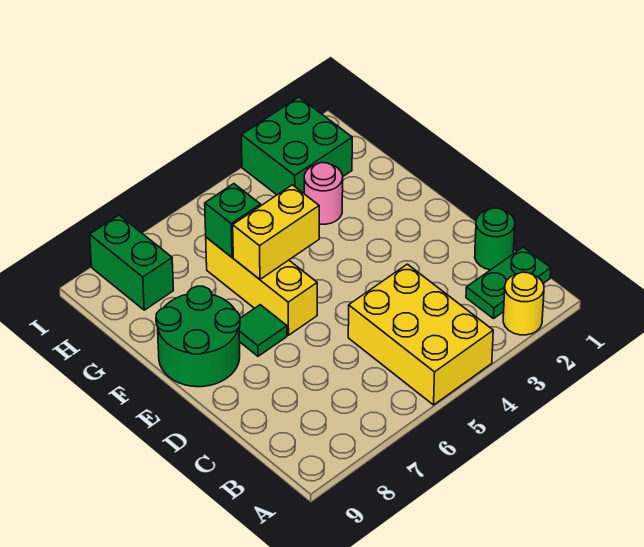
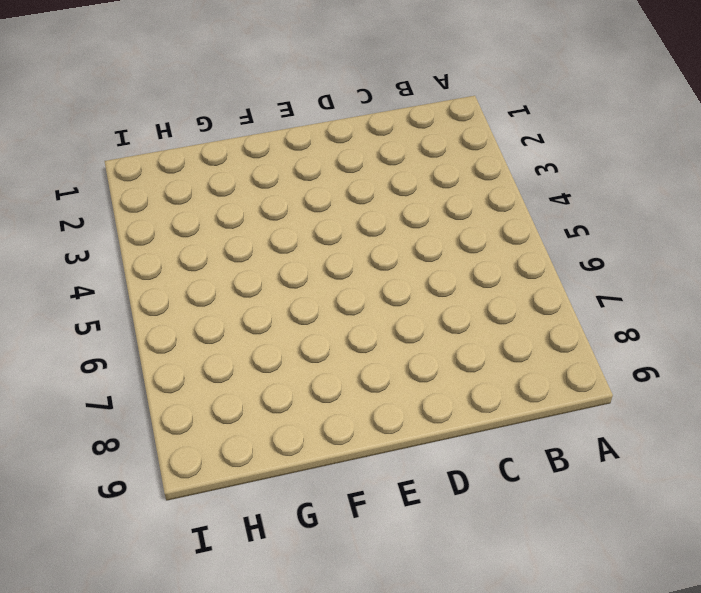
none -> yellow 1x1 round brick [503,272,544,335]
none -> yellow 2x3 brick [348,264,493,405]
none -> green 1x2 plate [466,247,551,319]

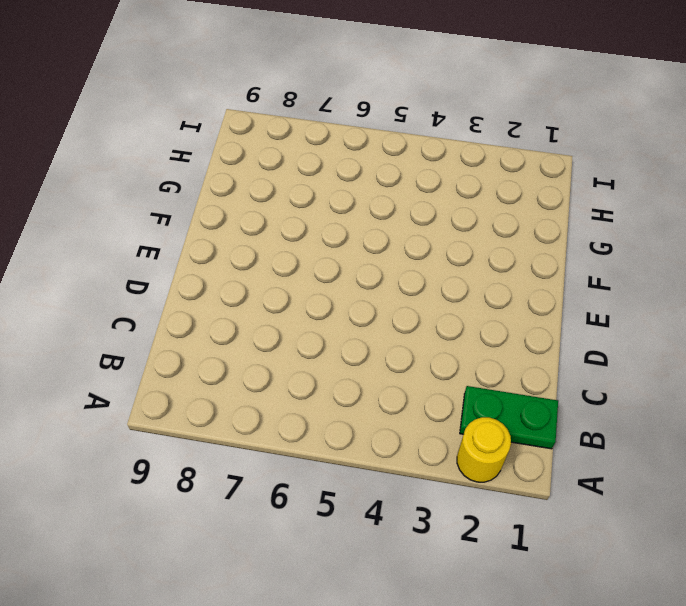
none -> yellow 2x3 brick [348,264,493,405]
none -> green 1x1 round brick [475,208,515,270]
none -> yellow 1x3 brick [206,237,317,335]

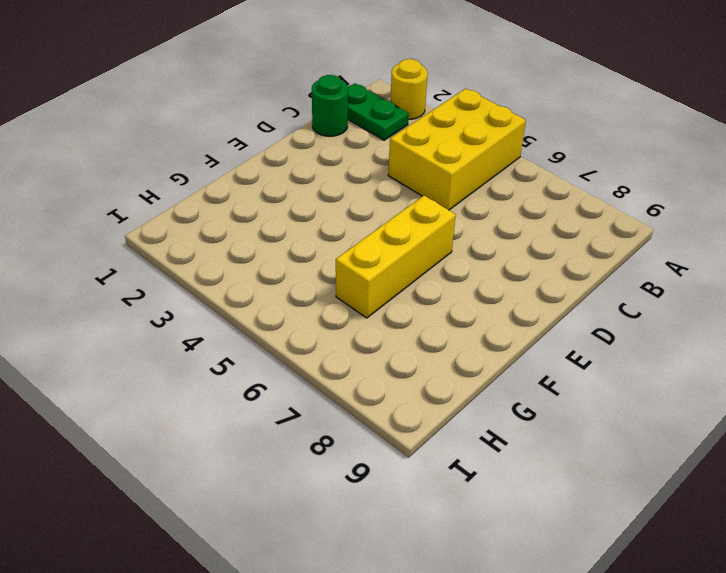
none -> green 1x1 tile [239,305,287,356]
none -> green 2x2 round brick [156,286,240,387]
none -> pink 1x1 round brick [304,163,343,224]

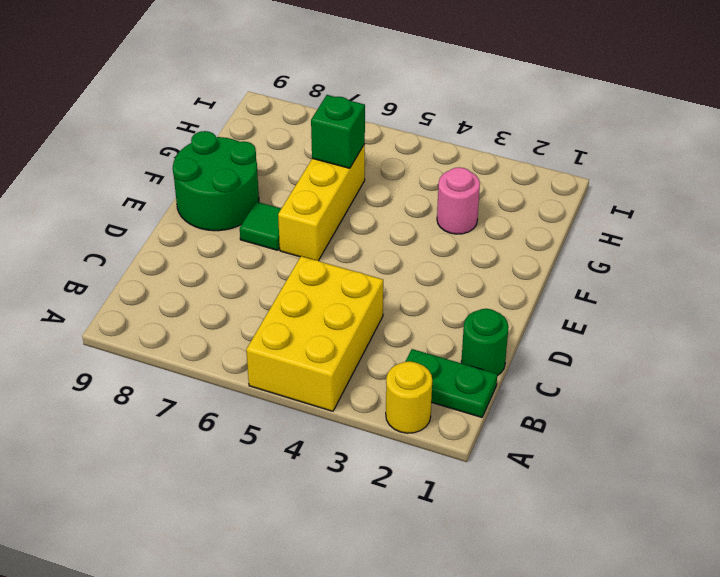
none -> green 2x2 brick [241,97,352,195]
none -> green 1x2 brick [90,215,173,310]
none -> yellow 1x2 brick [233,185,319,279]

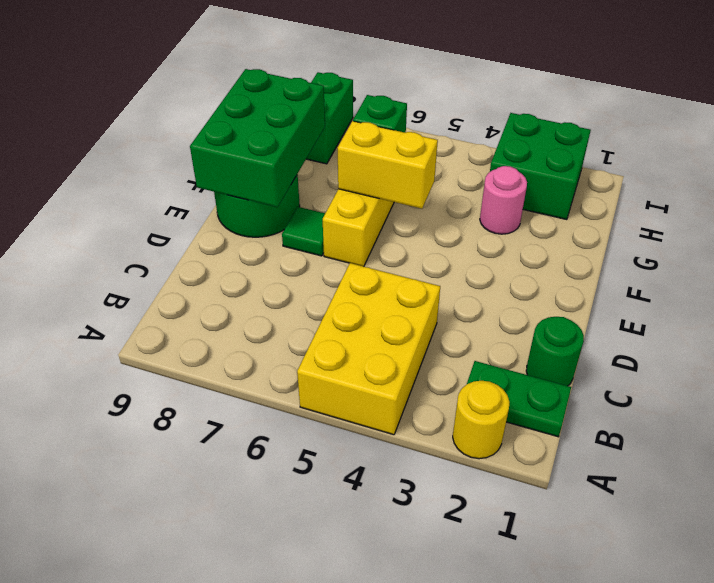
green 2x3 brick [190,69,325,207] -> none

